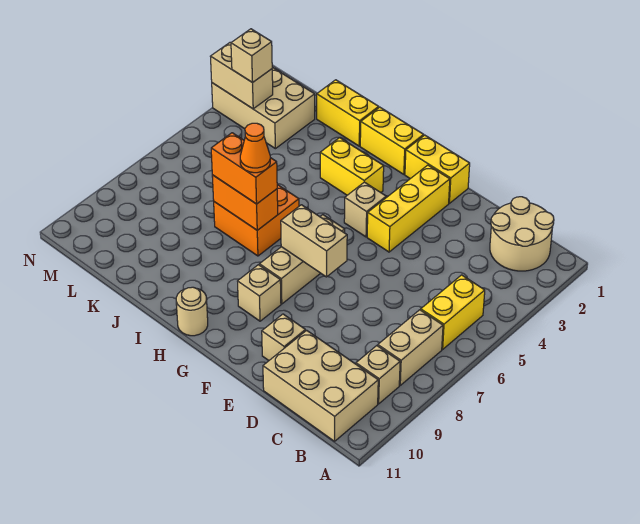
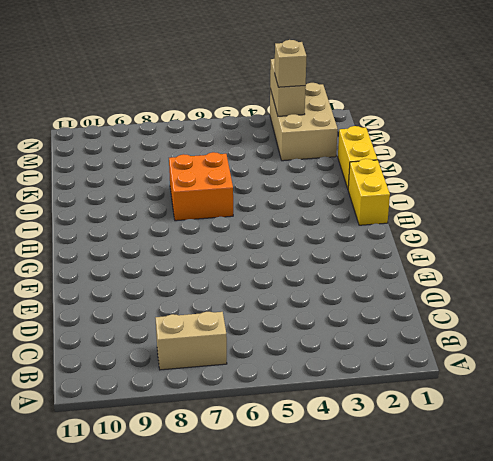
none -> tan 2x2 round brick [490,197,554,271]
none -> yellow 1x2 brick [421,275,485,349]
none -> tan 1x1 brick [356,346,400,404]

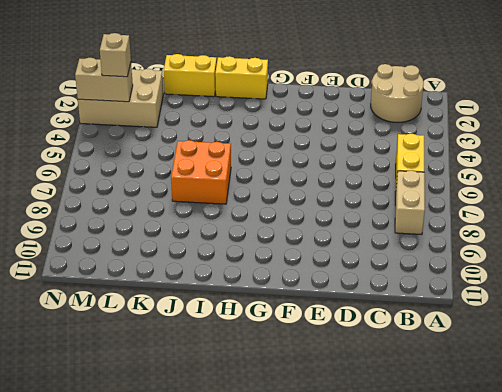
none -> tan 1x1 brick [356,346,400,404]
none -> tan 2x3 brick [263,330,378,441]
none -> tan 1x1 brick [262,314,306,360]

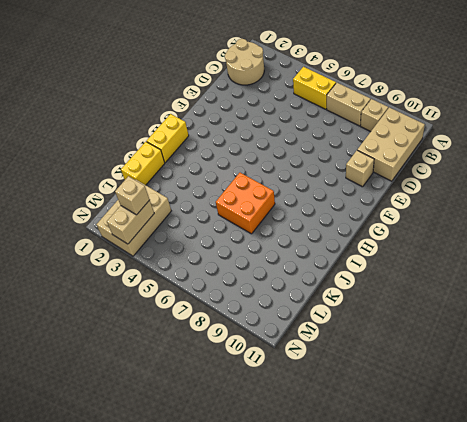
none -> yellow 1x2 brick [405,135,470,203]
none -> yellow 1x3 brick [367,165,450,252]
none -> tan 1x1 brick [344,182,386,237]

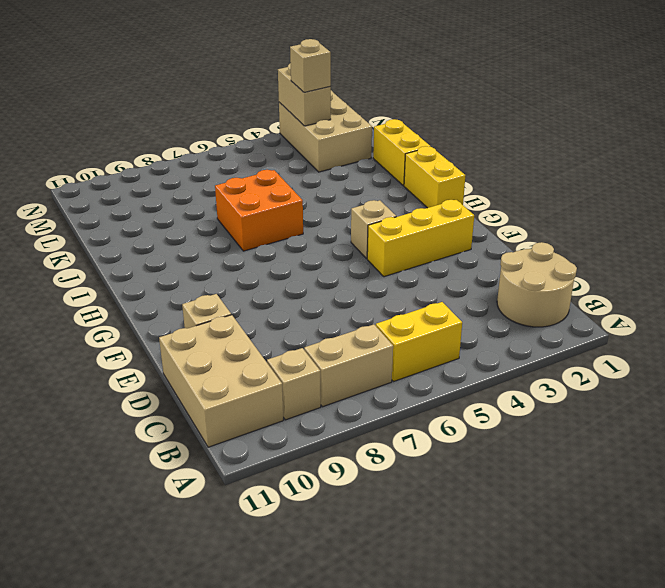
none -> yellow 1x2 brick [405,135,470,203]
none -> tan 1x3 brick [260,215,345,304]
none -> tan 1x1 brick [238,265,281,321]

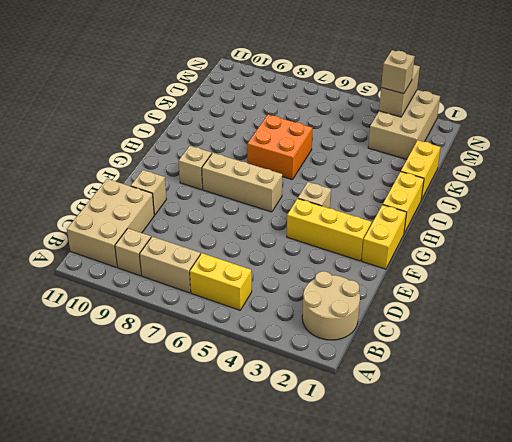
none -> yellow 1x2 brick [320,138,384,195]
none -> tan 1x1 round brick [176,287,208,336]
none -> tan 1x2 brick [281,205,347,277]

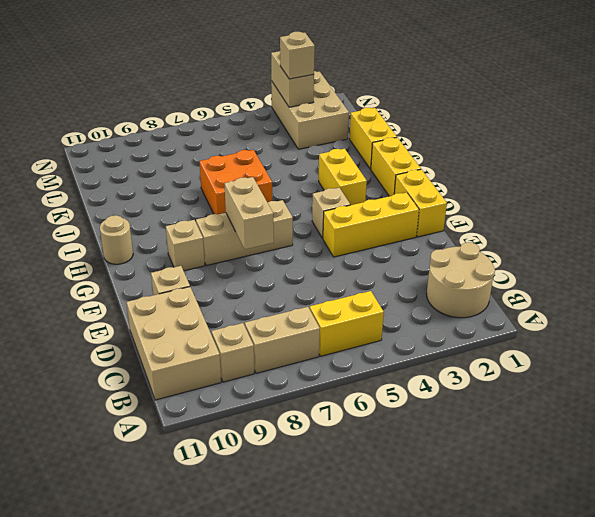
none -> orange 1x2 brick [212,175,278,230]
none -> orange 1x2 brick [211,133,277,204]
none -> orange 1x1 cone [240,123,270,173]

